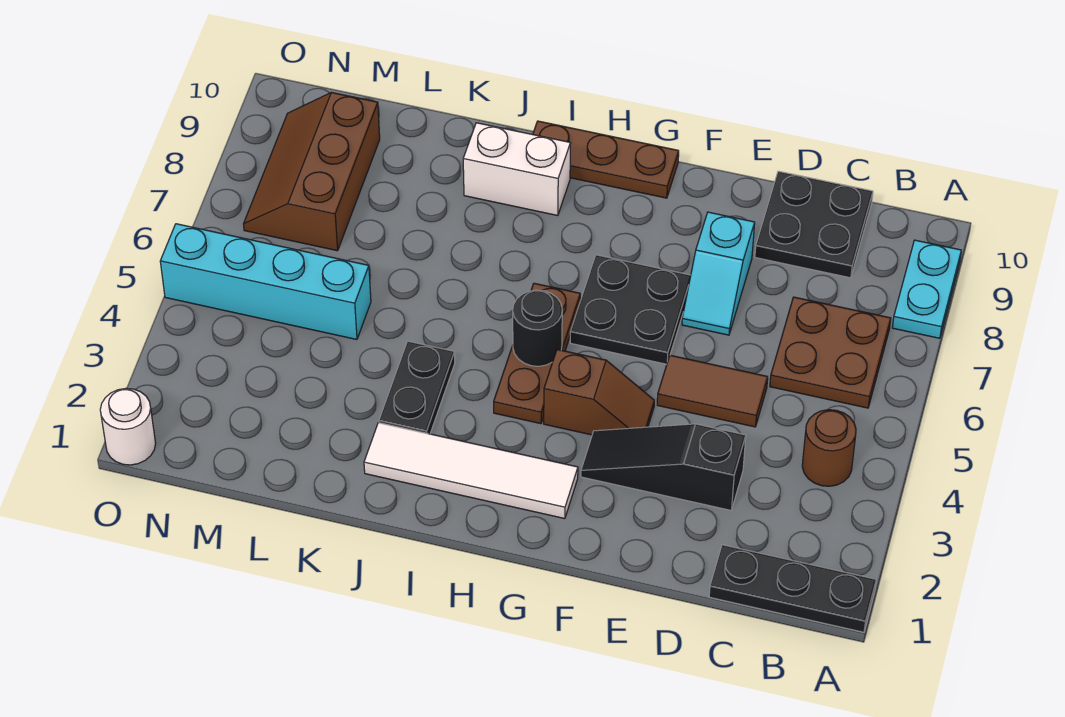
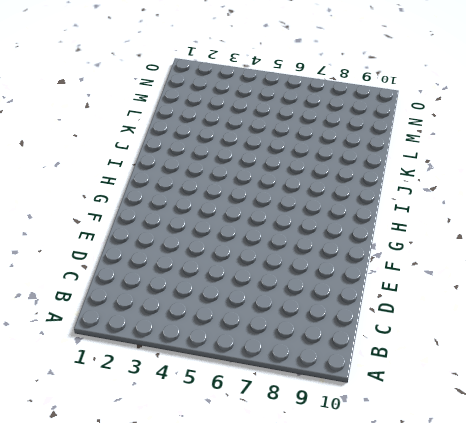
none -> black 1x3 plate [709,545,876,632]
none -> cyan 1x2 plate [892,240,961,338]
none -> brown 1x1 round brick [802,410,856,486]

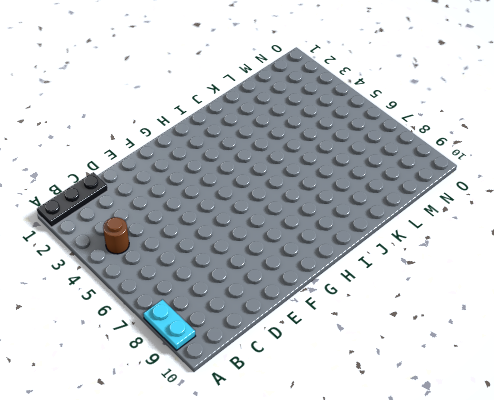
none -> brown 2x2 plate [770,297,891,408]
none -> black 2x2 plate [755,171,873,278]
none -> black 1x3 slope [581,424,746,510]

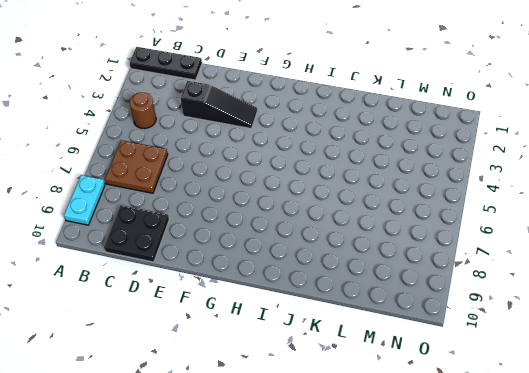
none -> brown 1x2 tile [657,355,768,427]
none -> cyan 1x2 slope [682,212,755,335]
none -> brown 1x2 slope [544,350,654,435]

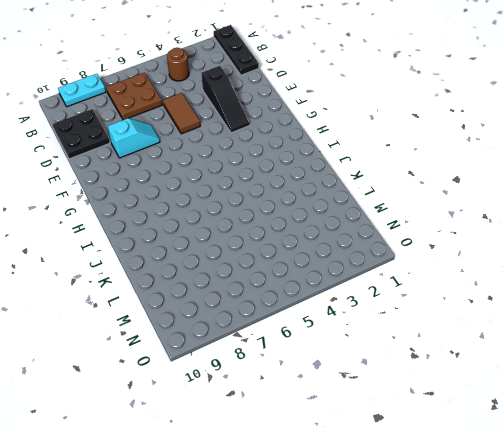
none -> brown 1x2 slope [544,350,654,435]
none -> black 2x2 plate [570,255,691,364]
none -> white 1x4 tile [364,423,578,519]

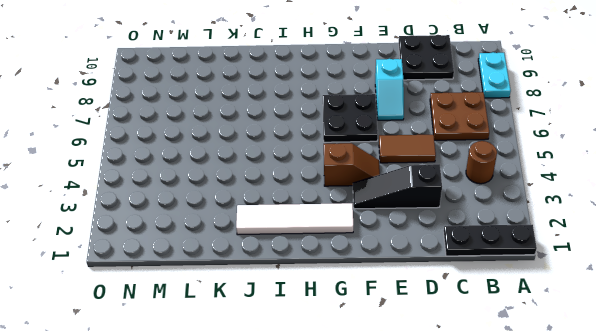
none -> brown 1x3 plate [533,121,679,198]
none -> brown 1x3 plate [494,283,580,424]
none -> white 1x2 brick [463,123,571,216]

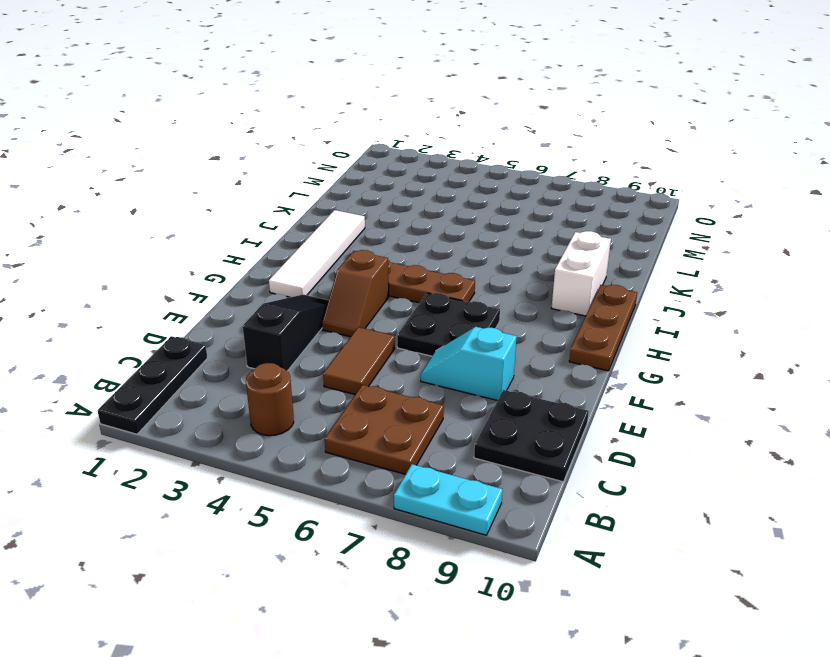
none -> black 1x2 plate [379,341,455,434]
none -> cyan 1x4 brick [160,224,371,339]
none -> brown 2x3 slope [244,92,380,251]

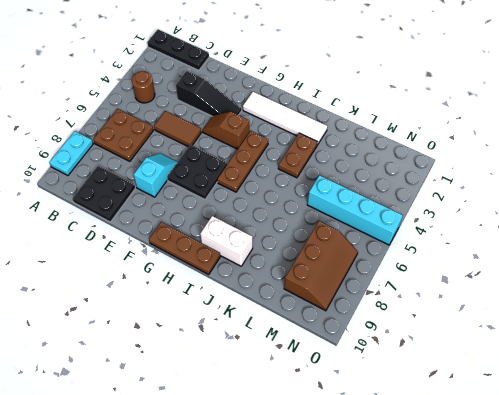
brown 1x2 plate [278,133,317,178] -> black 1x2 plate [379,341,455,434]
none -> white 1x1 round brick [100,388,156,465]
none -> black 1x1 round brick [513,290,562,366]

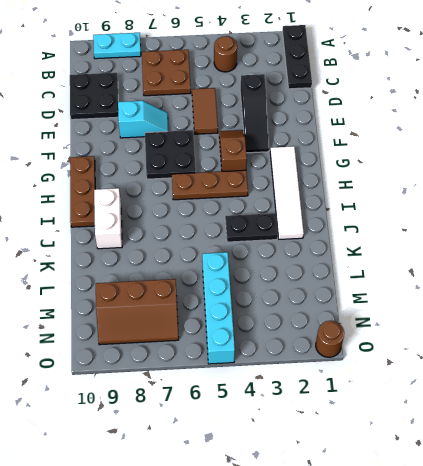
brown 1x1 round brick [316,321,344,357] -> white 1x1 round brick [100,388,156,465]
none -> black 1x1 round brick [513,290,562,366]

